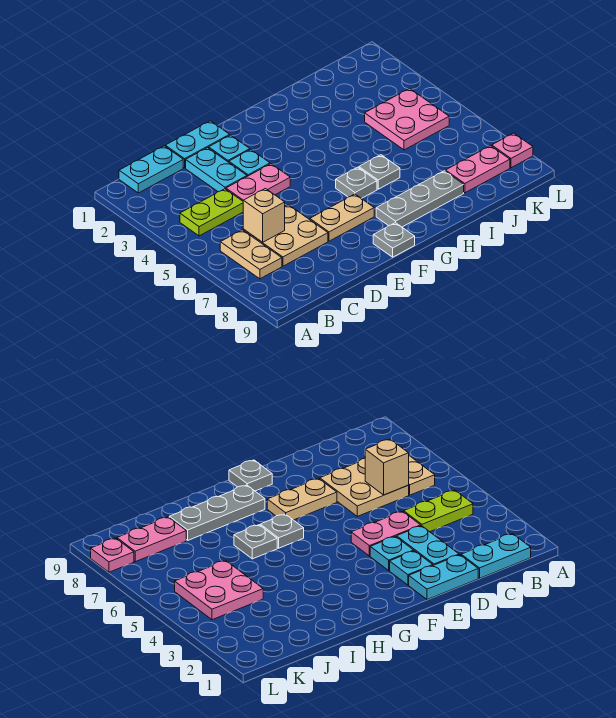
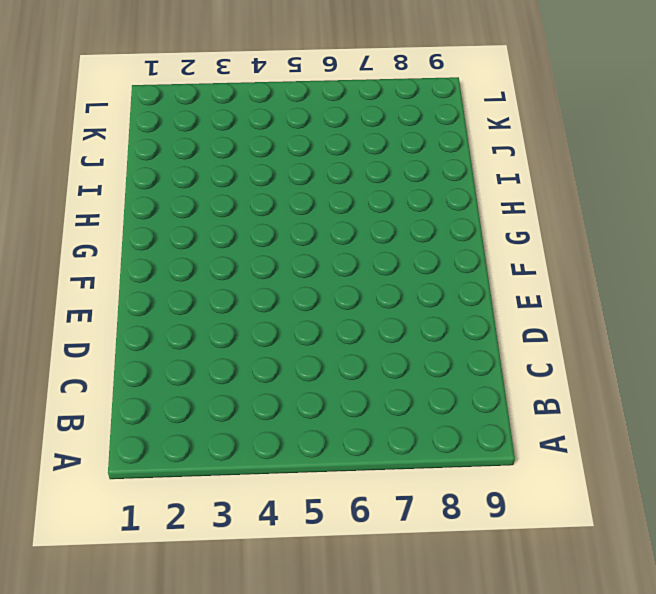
none -> cyan 1x2 plate [119,146,183,193]
none -> lime 1x2 plate [180,189,243,236]
none -> tan 1x2 plate [220,230,282,279]

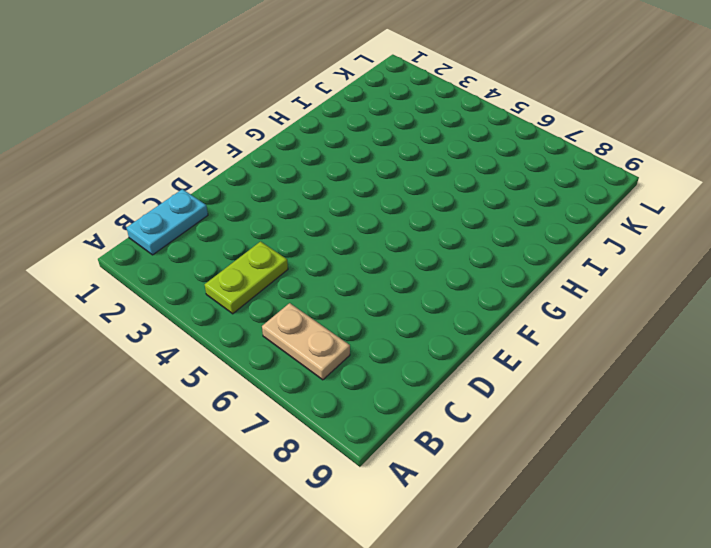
none -> tan 2x2 plate [243,205,328,266]
none -> cyan 1x2 plate [165,121,230,168]
none -> cyan 1x2 plate [186,148,247,192]

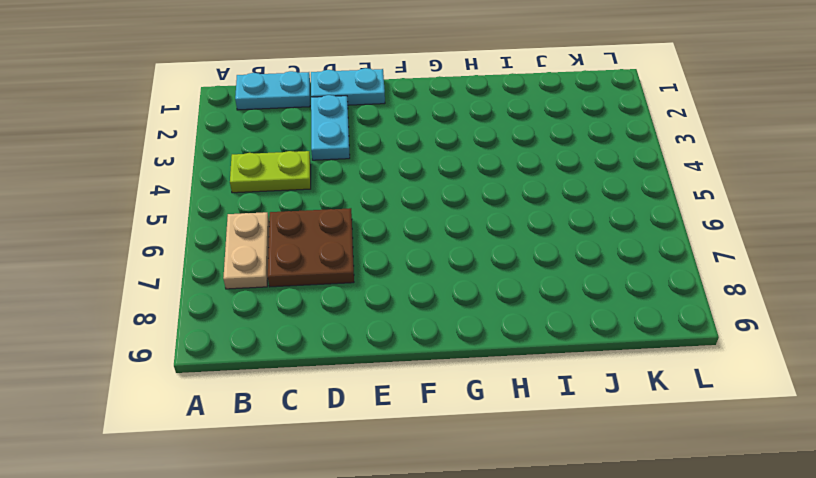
brown 2x2 plate [268,208,354,287] -> tan 2x2 plate [243,205,328,266]
none -> pink 1x2 plate [226,164,290,201]
none -> cyan 1x1 plate [209,135,250,162]
none -> cyan 1x1 plate [229,149,270,176]

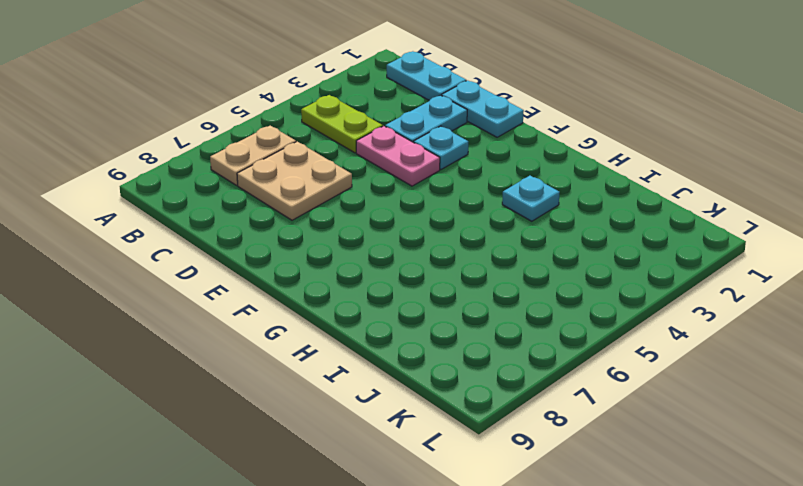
cyan 1x1 plate [502,176,560,221] -> cyan 1x1 plate moved to [209,135,250,162]
none -> tan 1x2 plate [310,194,374,241]
none -> grey 1x1 plate [373,223,415,257]
none -> grey 1x1 plate [336,167,377,199]

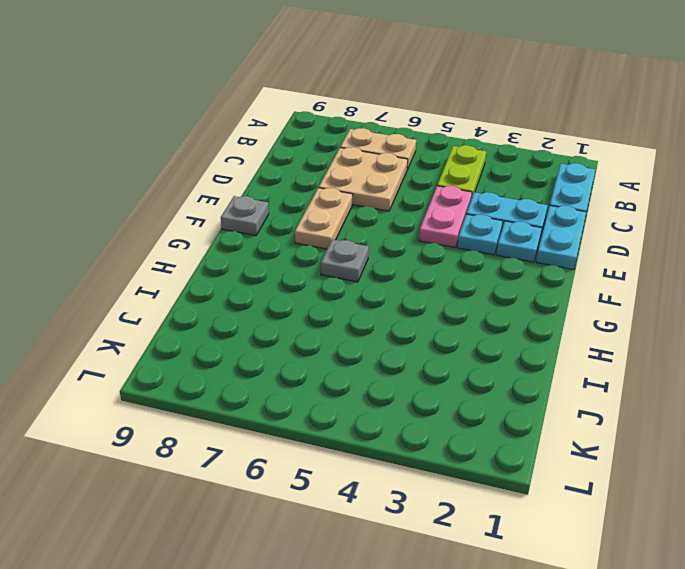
none -> grey 1x3 plate [376,171,464,227]
none -> grey 1x1 plate [359,155,400,189]
none -> pink 2x2 plate [365,88,449,150]

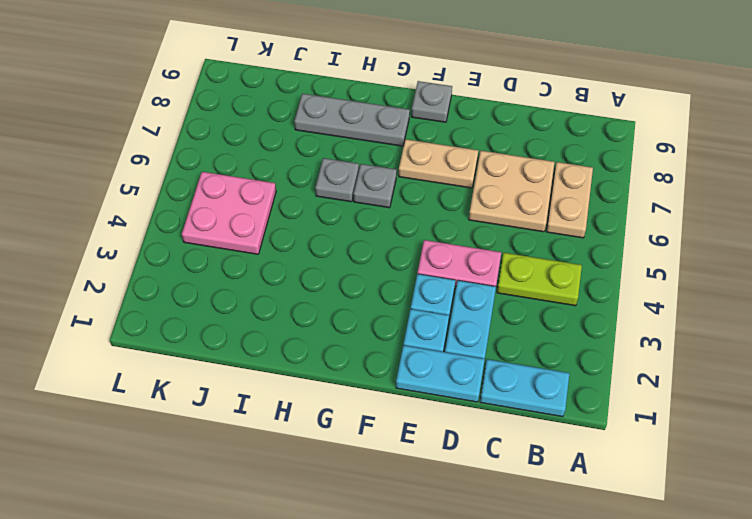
none -> pink 1x2 plate [446,146,510,193]
none -> pink 1x1 plate [492,133,533,168]
none -> tan 1x1 brick [243,188,285,242]

